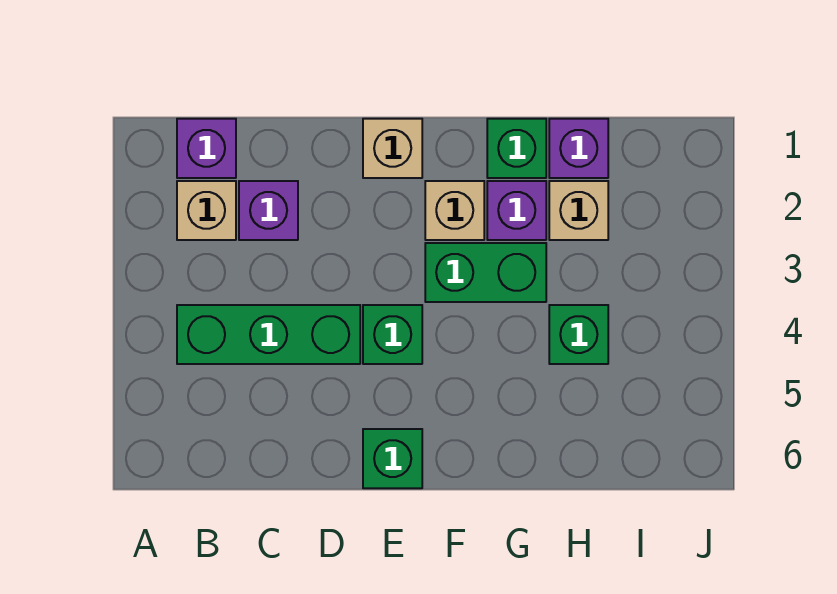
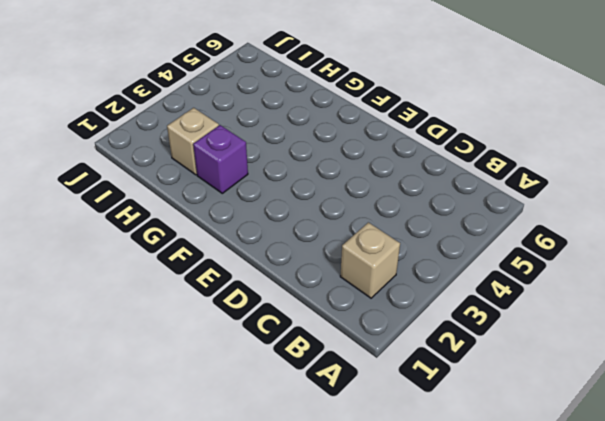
none -> purple 1x1 brick [177,119,236,178]
none -> green 1x3 brick [177,305,360,364]
none -> purple 1x1 brick [239,181,298,240]

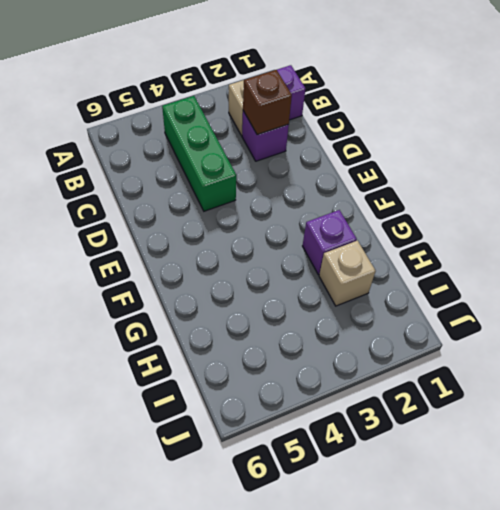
brown 1x1 brick [243,70,292,135] -> none
none -> tan 1x1 brick [363,119,422,178]
none -> green 1x1 brick [363,305,422,364]
none -> green 1x1 brick [363,429,422,488]

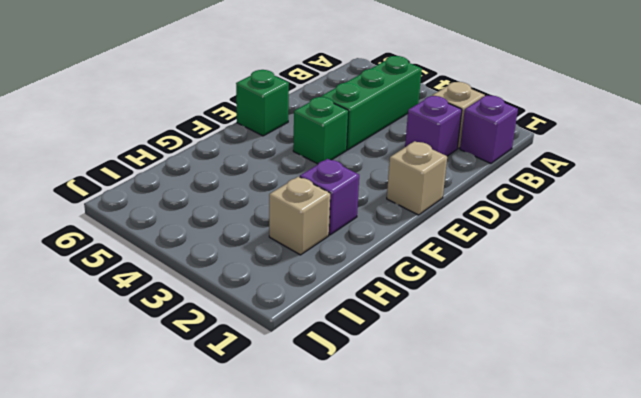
none -> tan 1x1 brick [425,181,484,240]
none -> green 1x2 brick [425,243,546,302]
none -> green 1x1 brick [487,119,546,178]

